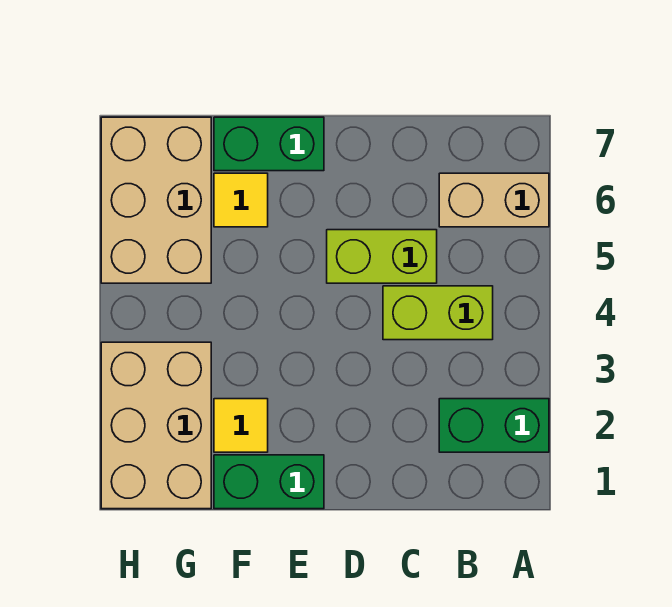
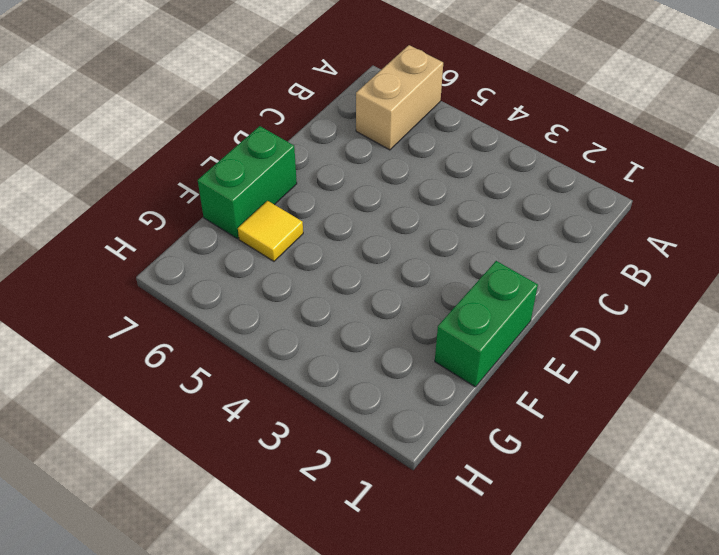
none -> green 1x2 brick [439,399,549,452]
none -> lime 1x2 brick [383,286,493,340]

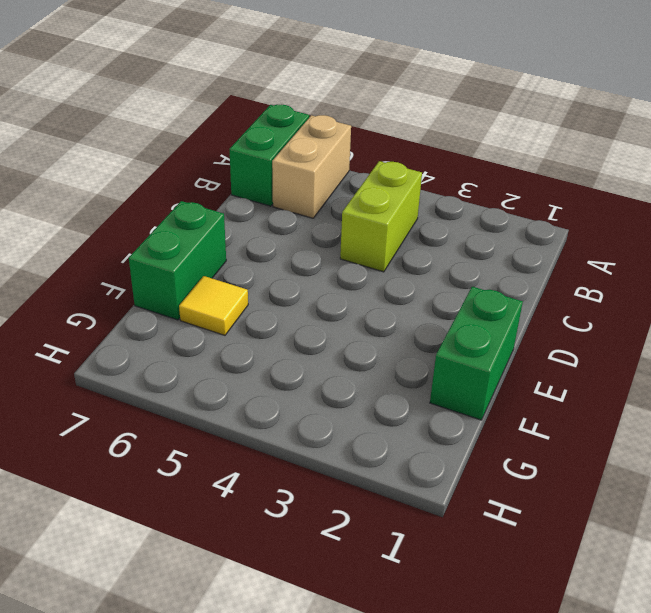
green 1x2 brick [230,105,309,206] -> green 1x2 brick moved to [439,399,549,452]
none -> lime 1x2 brick [327,230,437,283]
none -> yellow 1x1 tile [214,399,268,452]

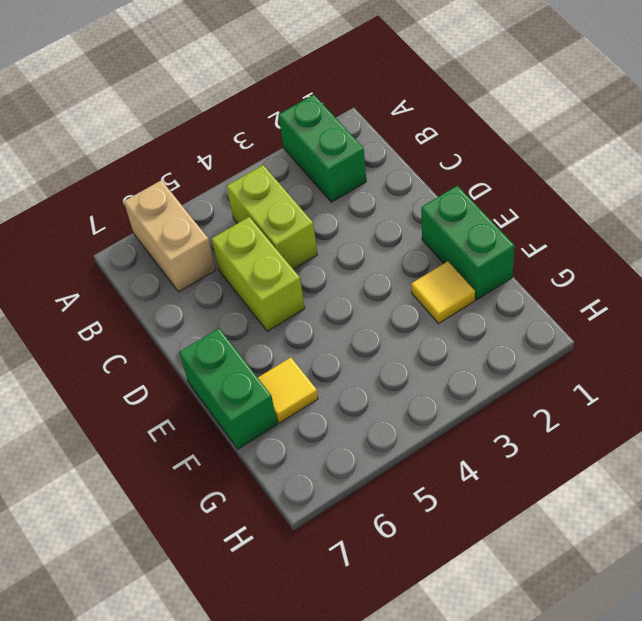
none -> tan 2x3 brick [101,342,211,509]
none -> tan 2x3 brick [101,117,211,283]

